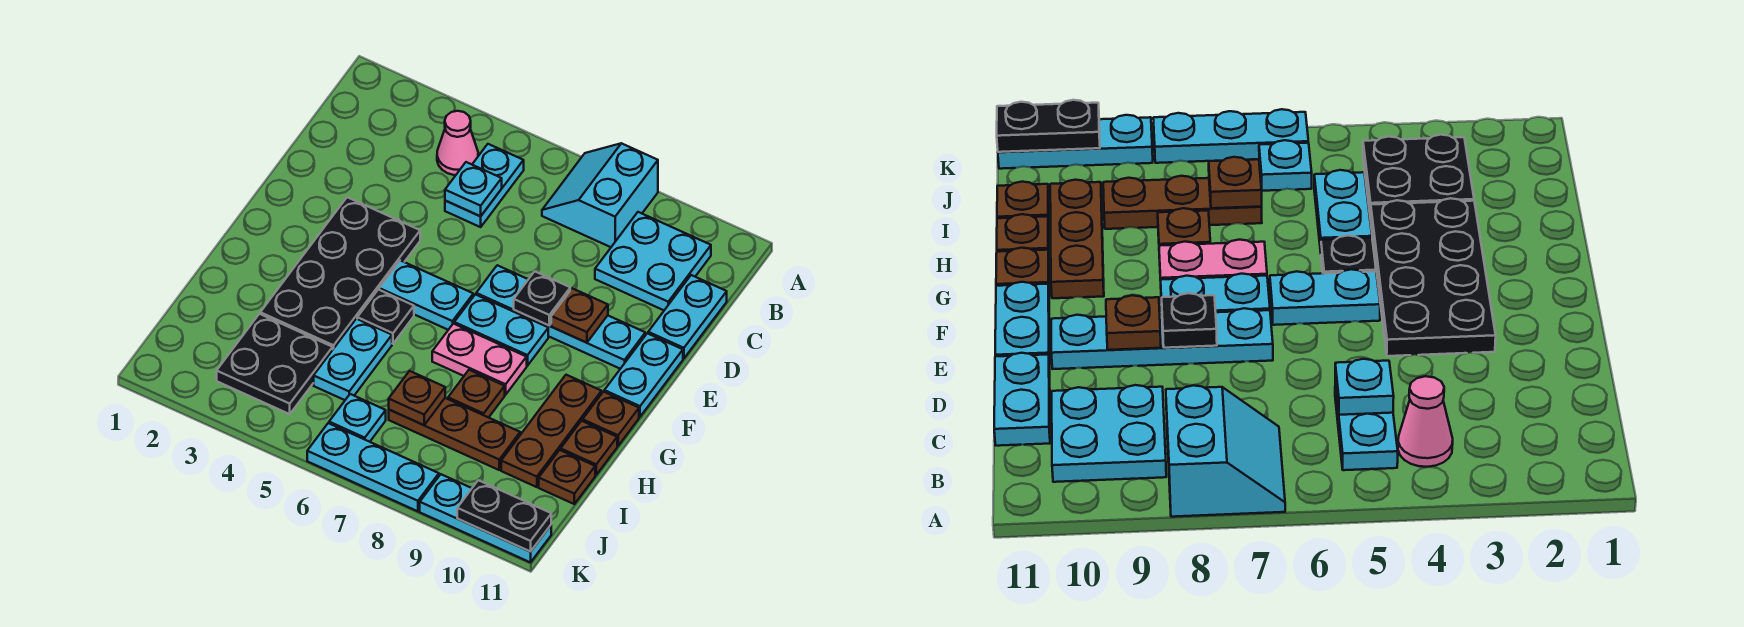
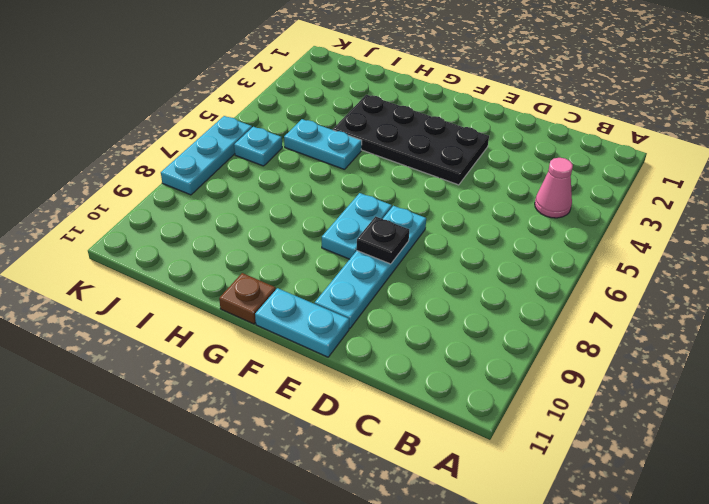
none -> cyan 2x2 slope [542,143,658,247]
none -> cyan 1x2 plate [445,144,524,227]
none -> cyan 2x2 plate [595,212,711,310]

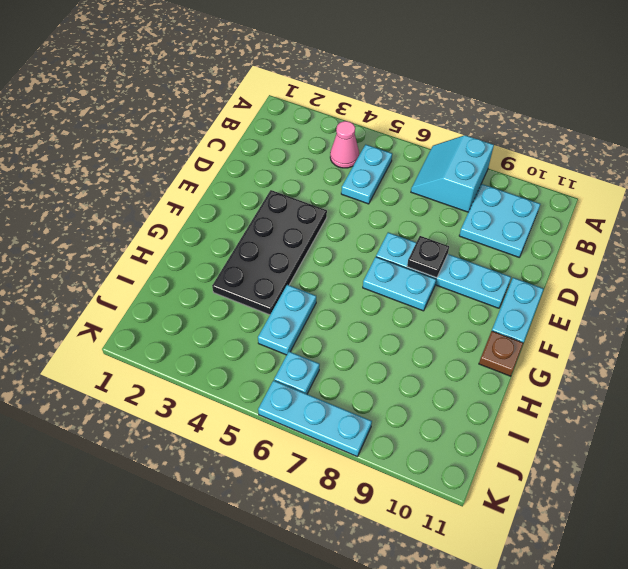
none -> cyan 1x2 plate [648,275,727,358]
none -> cyan 1x2 plate [379,260,473,330]
none -> black 1x1 plate [357,290,414,344]

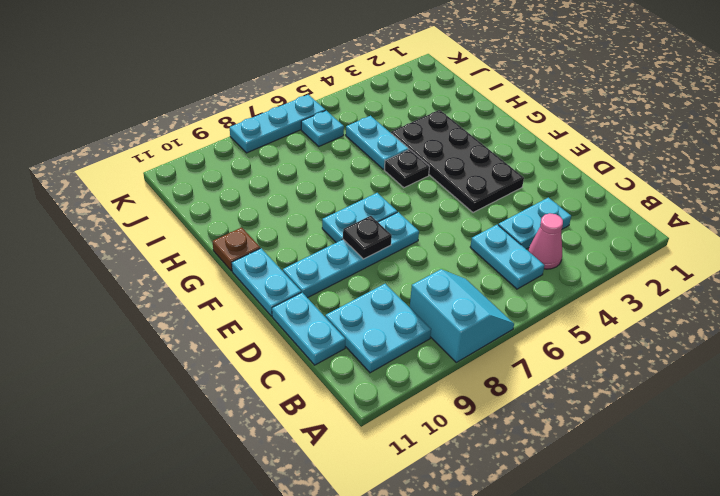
cyan 1x2 plate [498,198,571,249] -> cyan 1x2 plate moved to [379,260,473,330]
none -> pink 1x2 plate [432,324,527,395]
none -> brown 1x3 plate [501,375,602,487]
none -> brown 1x1 plate [448,370,505,418]

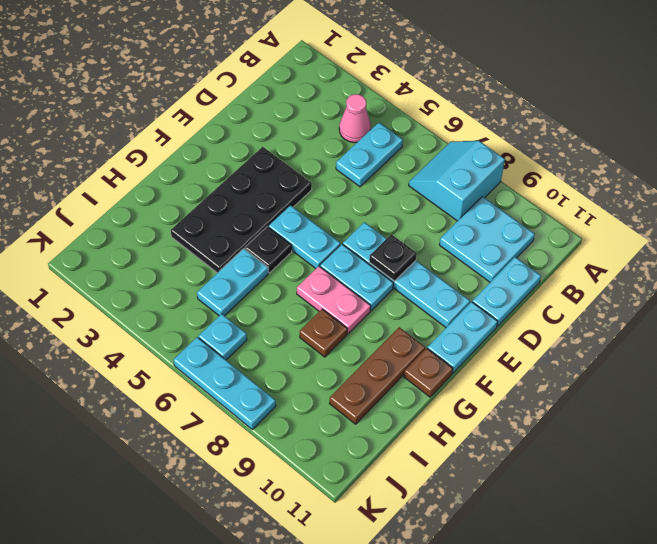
none -> brown 1x1 plate [561,421,617,475]
none -> black 2x2 plate [217,314,333,414]
none -> brown 1x3 plate [389,398,520,470]

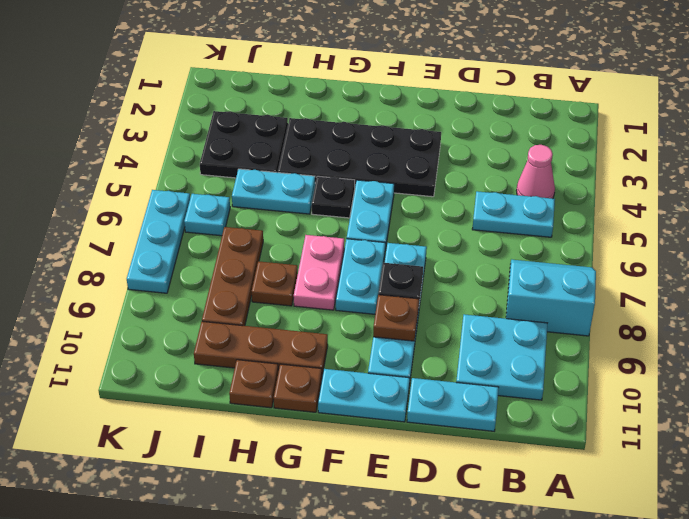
none -> brown 1x1 plate [539,450,595,504]
none -> cyan 1x3 plate [420,474,551,562]
none -> cyan 1x1 plate [445,162,502,216]

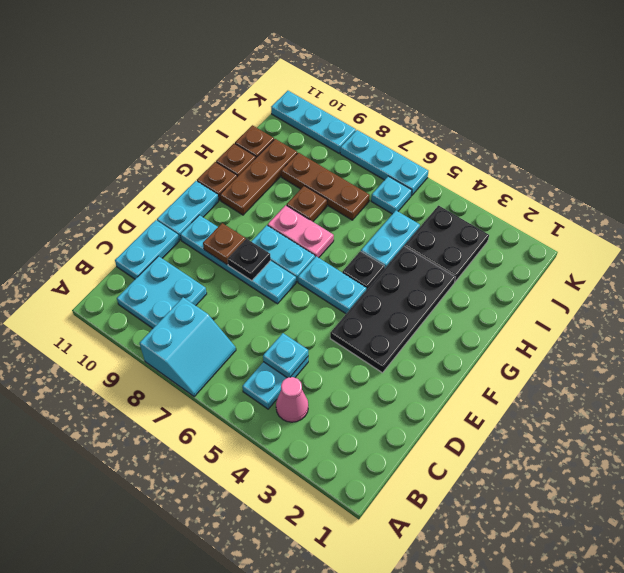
none -> brown 1x1 plate [389,371,445,425]
none -> black 1x2 plate [457,480,551,552]

